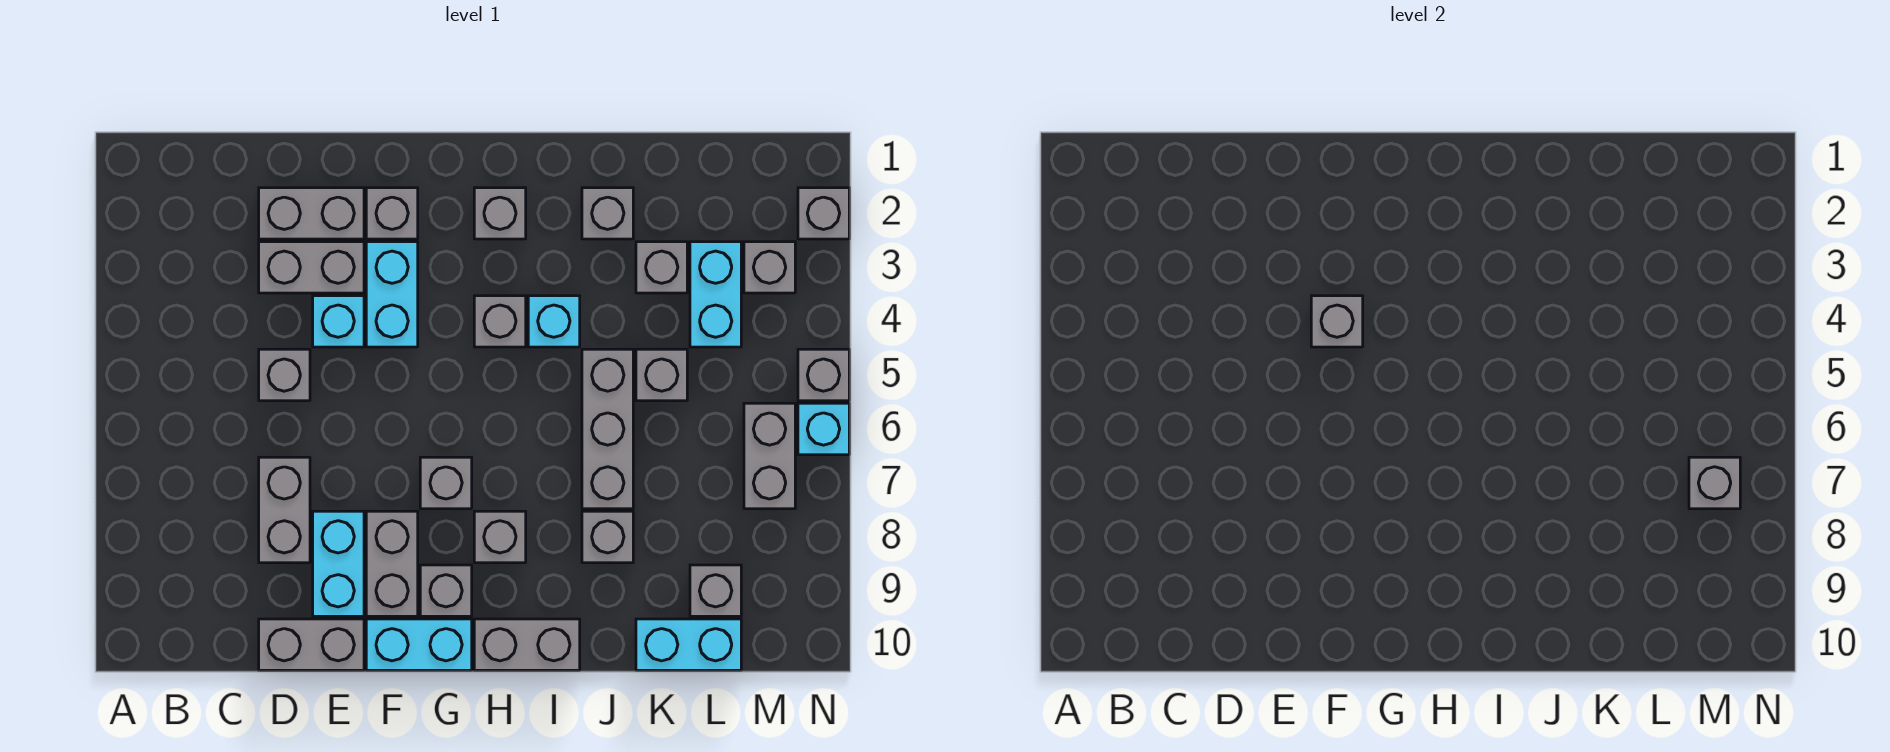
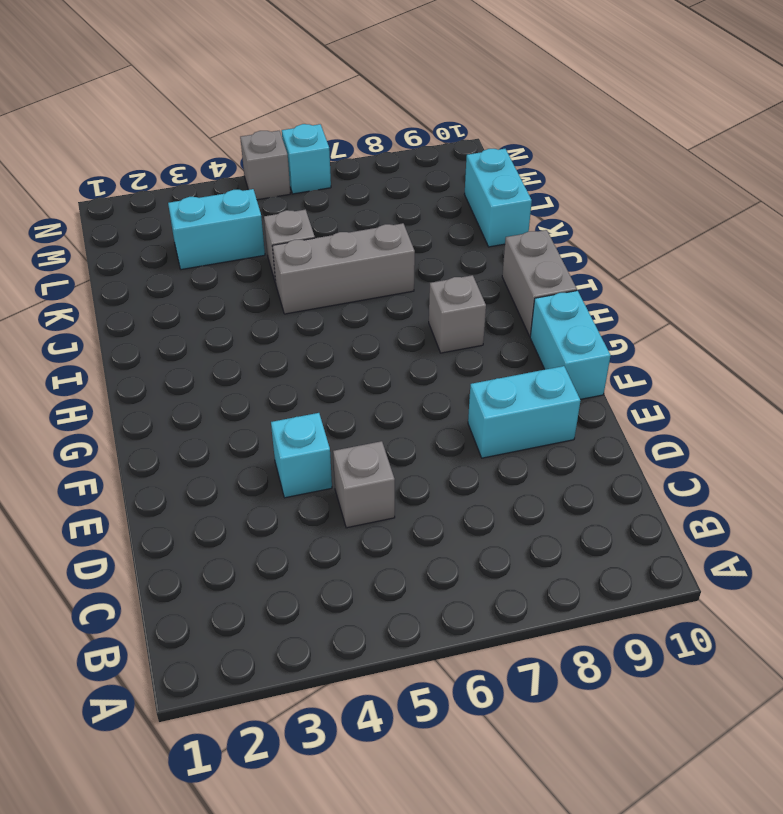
none -> grey 1x2 brick [259,188,364,239]
none -> grey 1x2 brick [259,242,364,293]
none -> grey 1x2 brick [259,457,310,563]
none -> grey 1x2 brick [259,619,364,670]

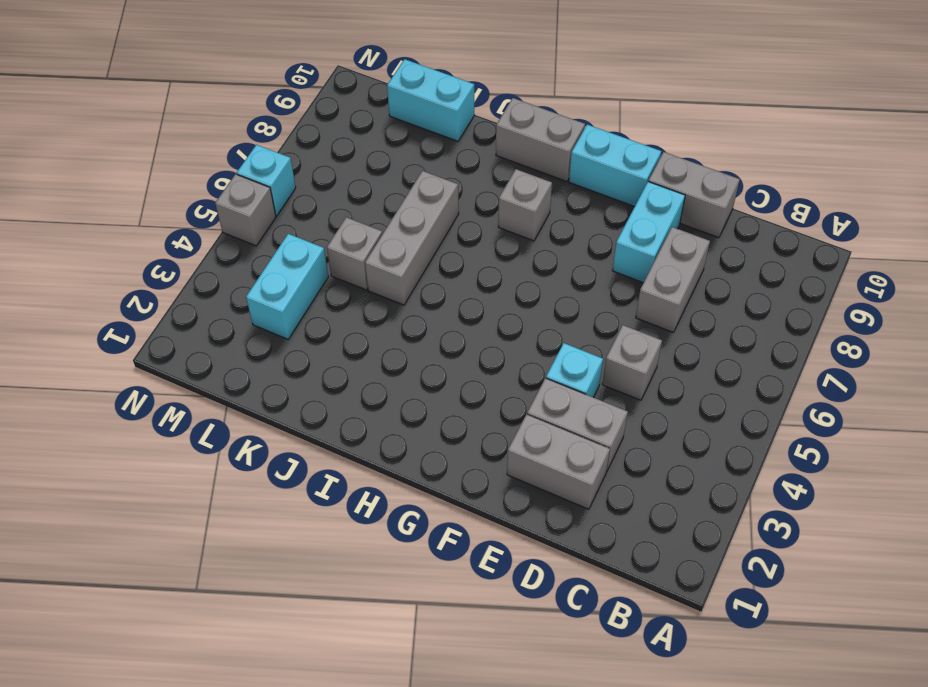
none -> grey 1x1 brick [366,188,418,239]
none -> cyan 1x2 brick [366,242,418,347]
none -> grey 1x2 brick [366,511,418,616]
none -> grey 1x1 brick [420,457,472,509]

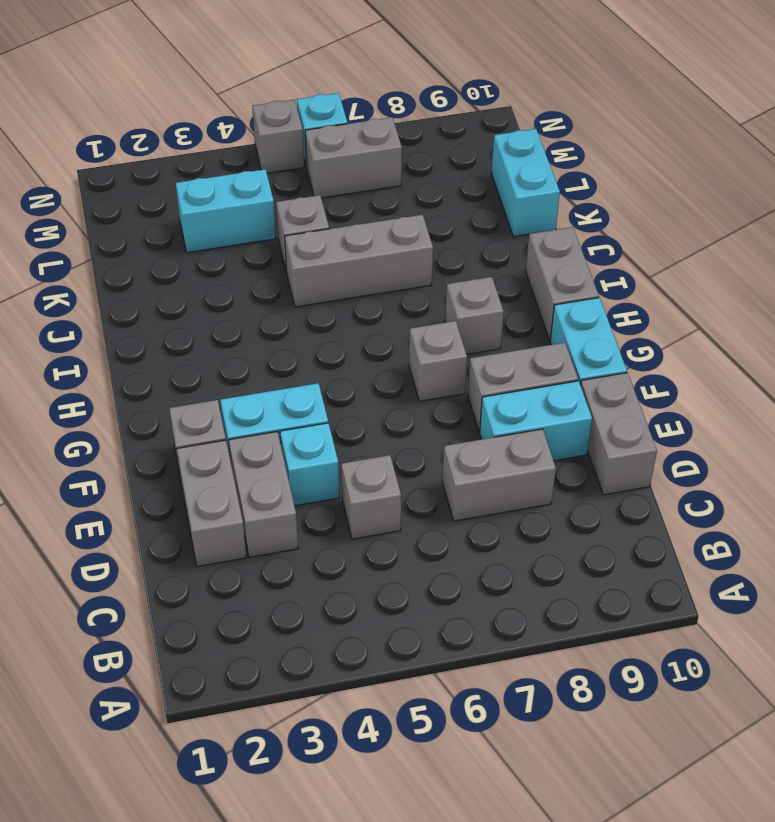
none -> grey 1x1 brick [420,565,472,616]
none -> grey 1x1 brick [474,188,526,239]
none -> grey 1x1 brick [474,296,526,347]
none -> cyan 1x1 brick [528,296,580,347]

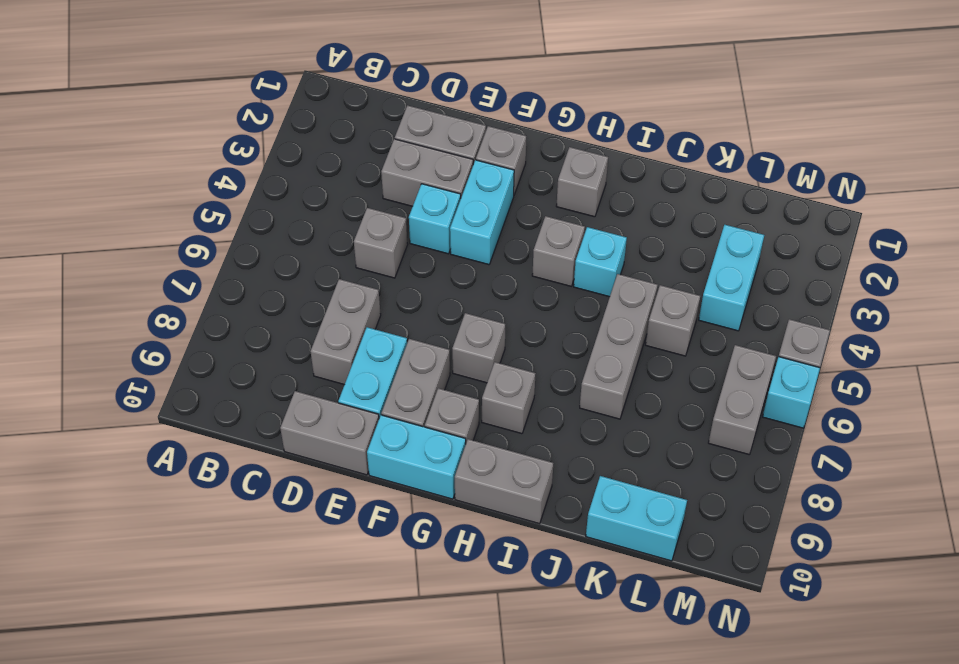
none -> grey 1x1 brick [582,188,633,239]
none -> grey 1x1 brick [582,511,633,563]
none -> grey 1x1 brick [636,242,687,293]
none -> grey 1x1 brick [690,565,741,616]

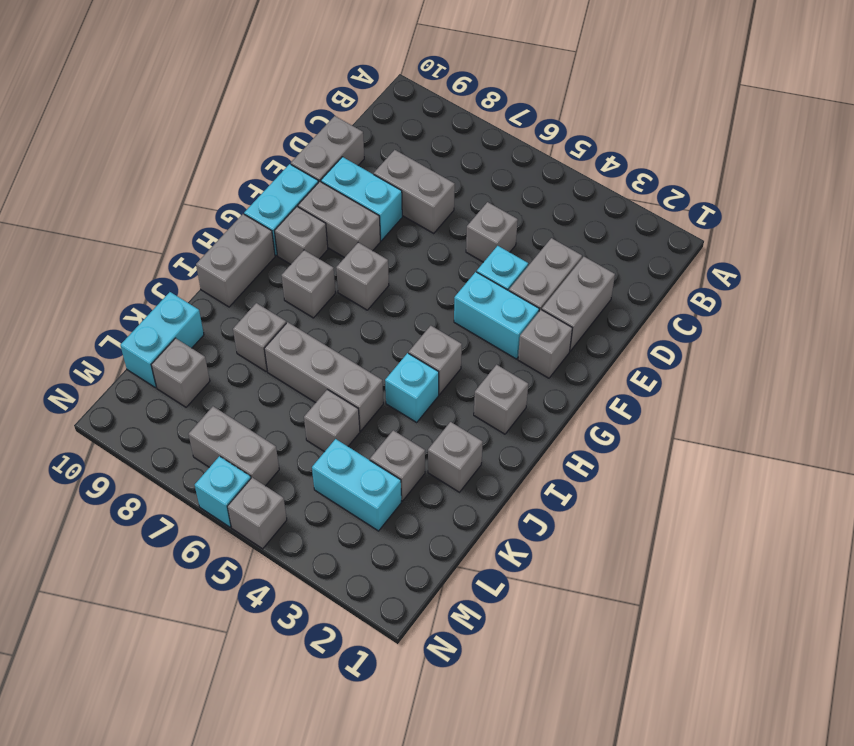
none -> grey 1x1 brick [744,242,795,293]
none -> grey 1x1 brick [798,188,849,239]
none -> grey 1x1 brick [1311,296,1363,347]
none -> grey 1x1 brick [1689,457,1740,509]

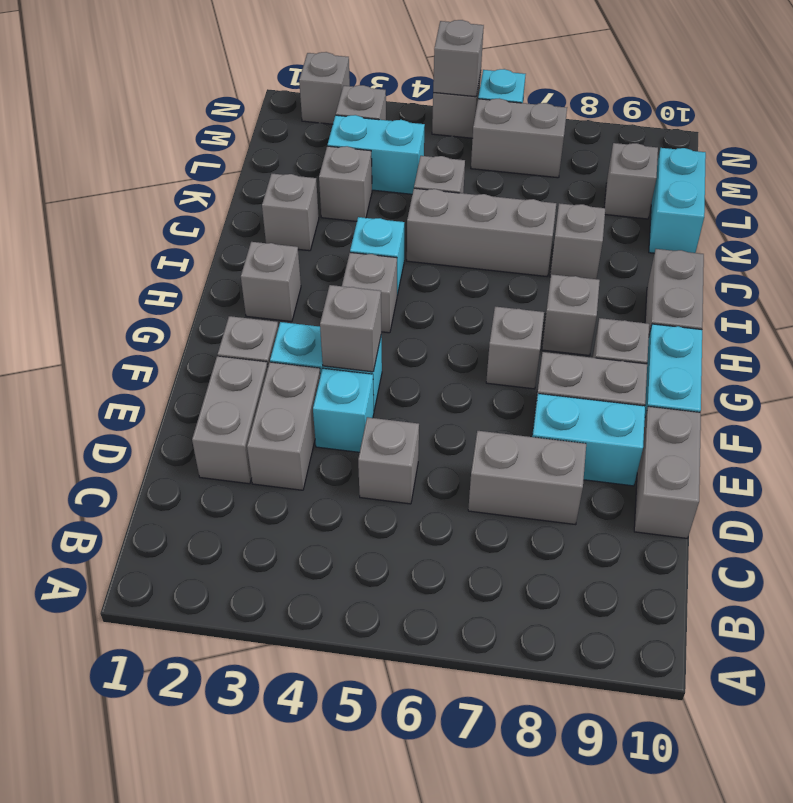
grey 1x1 brick [433,20,484,97] -> grey 1x1 brick moved to [1689,457,1740,509]

